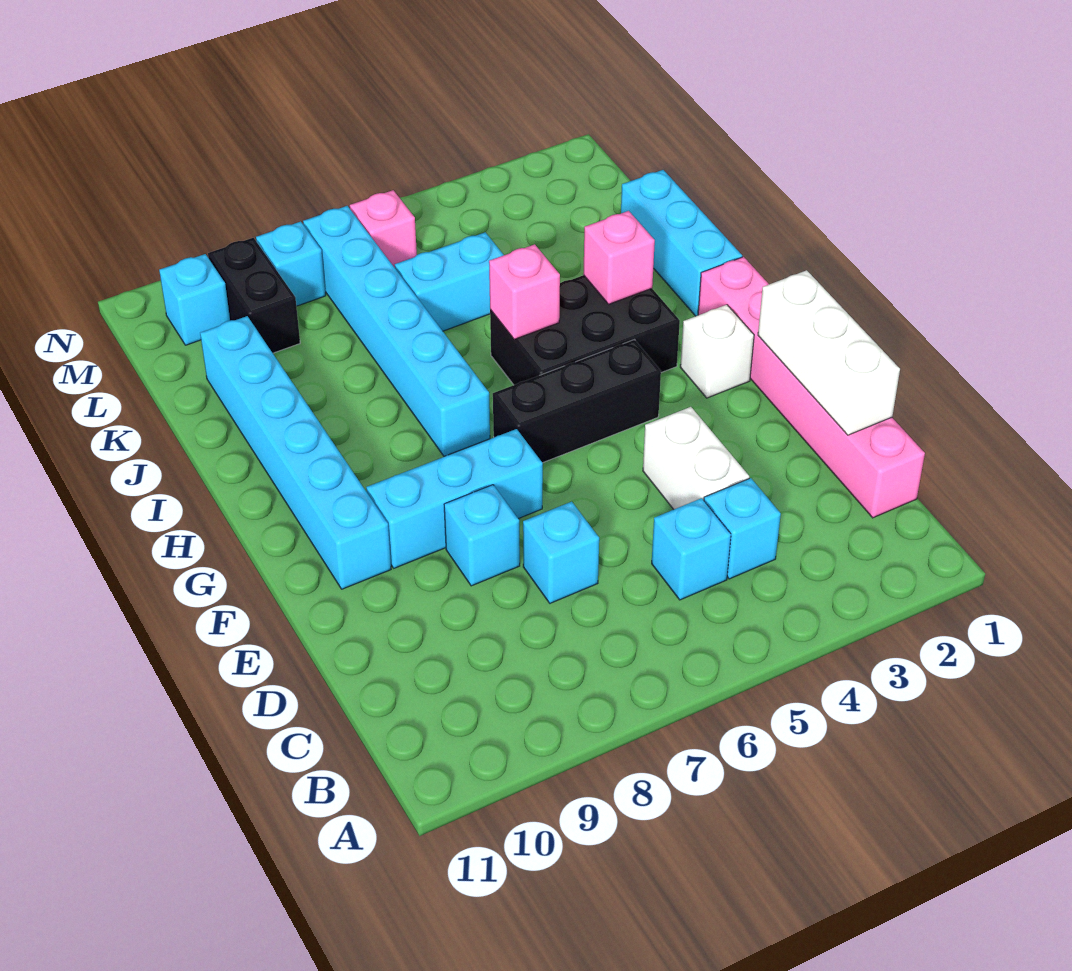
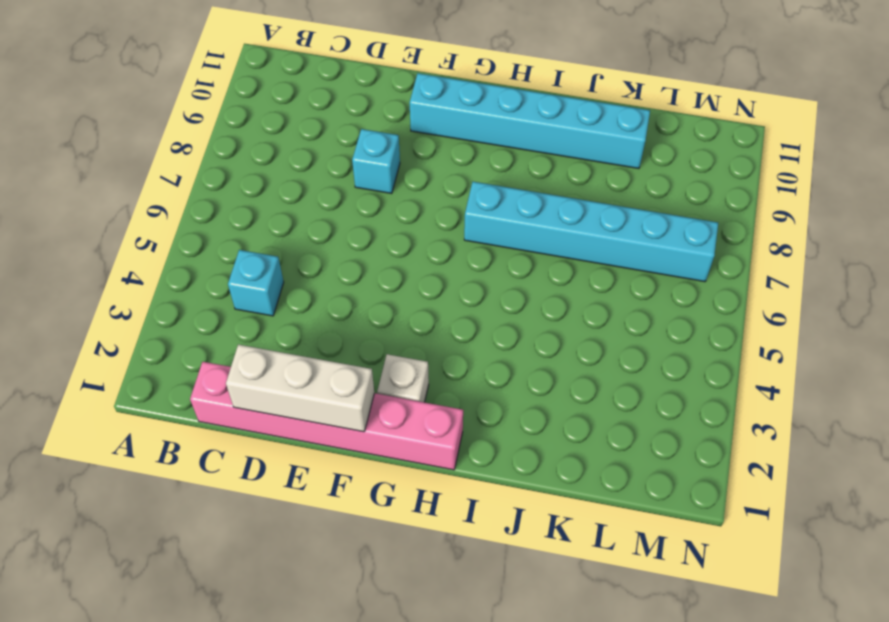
none -> cyan 1x1 brick [652,498,731,600]
none -> white 1x2 brick [643,407,749,509]
none -> cyan 1x1 brick [523,502,599,603]

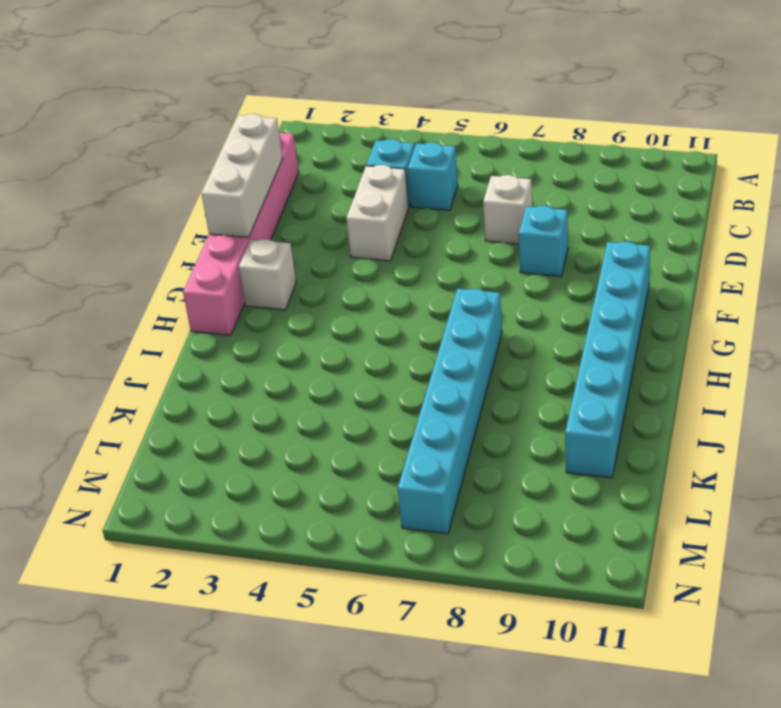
white 1x1 brick [483,175,532,244] -> cyan 1x1 brick [523,502,599,603]
none -> cyan 1x3 brick [366,429,543,568]
none -> black 1x3 brick [493,340,661,463]
none -> black 2x3 brick [490,275,680,385]

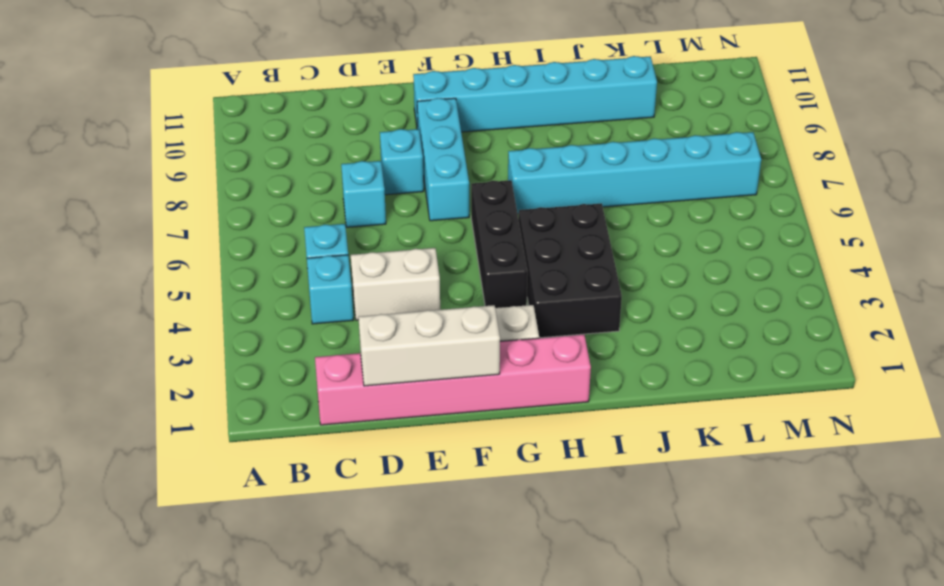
none -> cyan 1x3 brick [621,170,742,316]
none -> cyan 1x2 brick [395,232,504,331]
none -> black 1x2 brick [208,238,300,353]

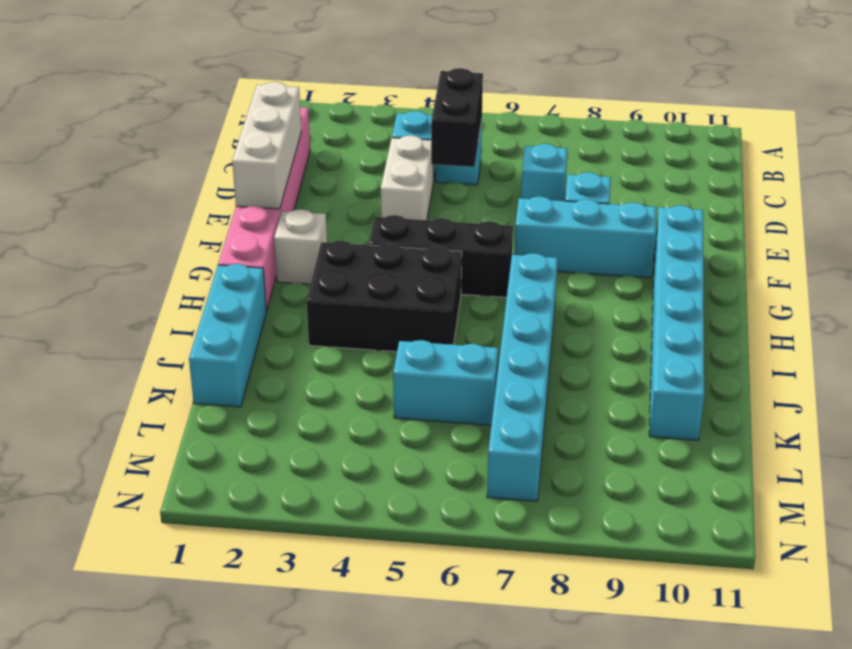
black 1x2 brick [431,68,483,167] -> black 1x2 brick moved to [208,238,300,353]
none -> pink 1x1 brick [350,190,417,268]
none -> cyan 1x1 brick [256,222,326,306]
none -> cyan 1x1 brick [159,254,230,345]

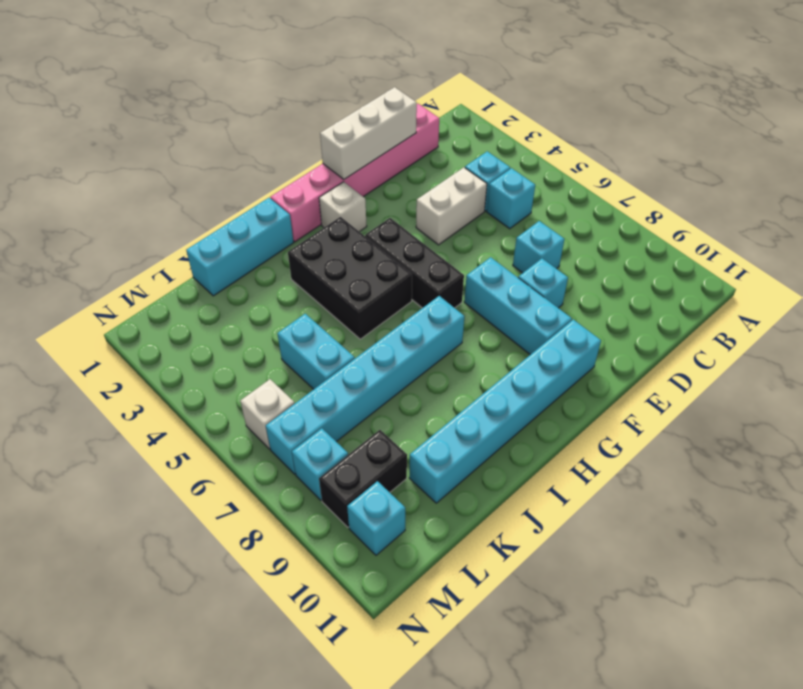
white 1x1 brick [240,379,295,449] -> pink 1x1 brick [350,190,417,268]
none -> pink 1x1 brick [583,211,655,304]
none -> pink 1x1 brick [489,244,560,339]

